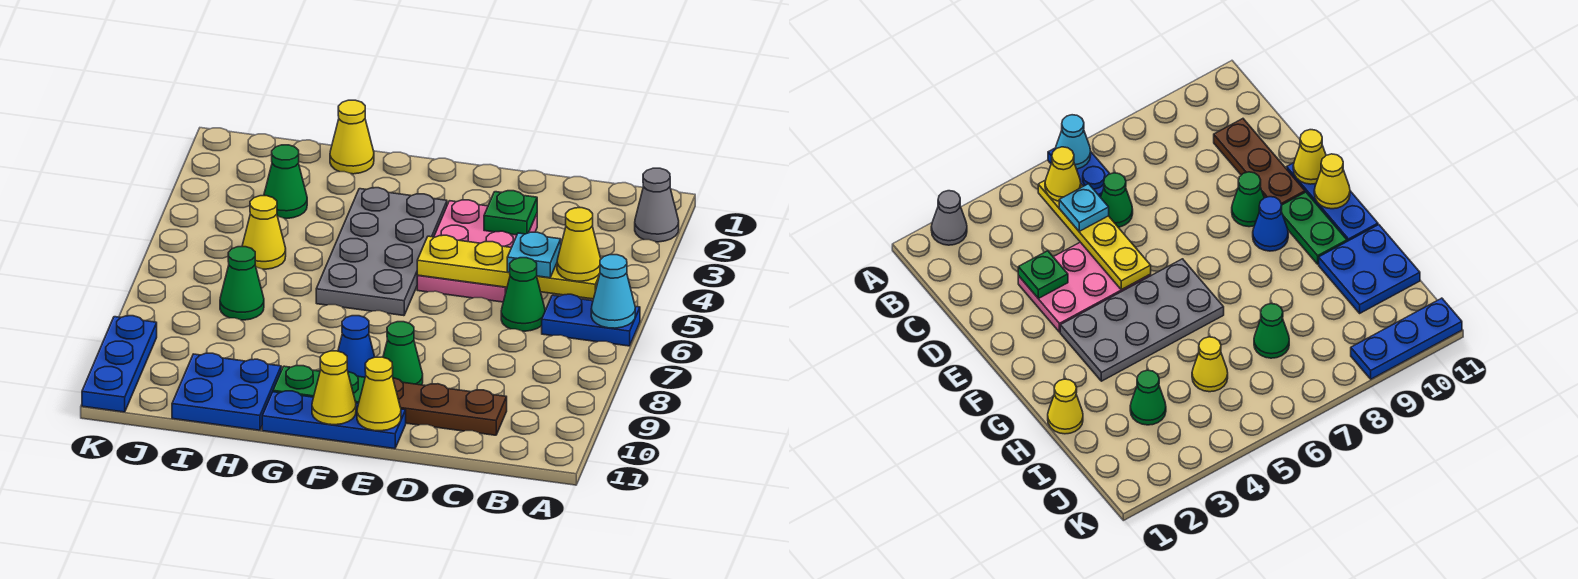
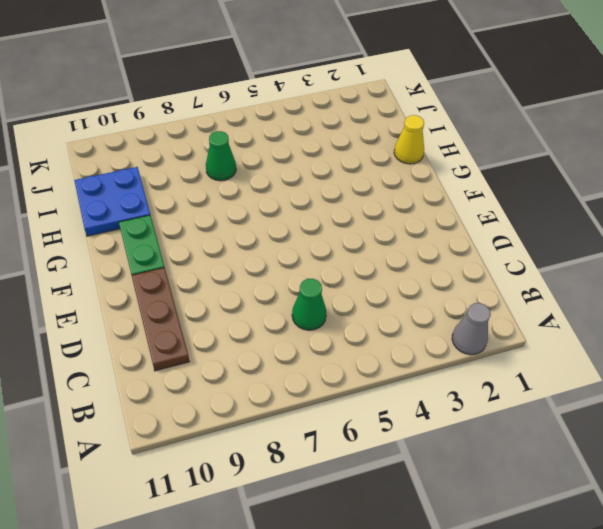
none -> blue 1x2 plate [542,294,640,346]
none -> pink 2x3 plate [417,200,537,302]
none -> green 1x1 cone [383,322,423,385]

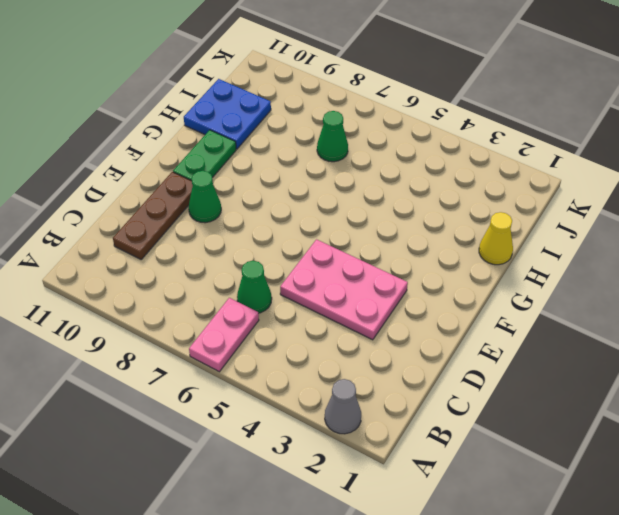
pink 1x2 plate [189,298,259,372] -> blue 1x2 plate [542,294,640,346]
none -> blue 1x3 plate [262,391,406,449]
none -> grey 2x4 plate [316,188,447,316]
none -> blue 1x1 cone [338,316,375,377]

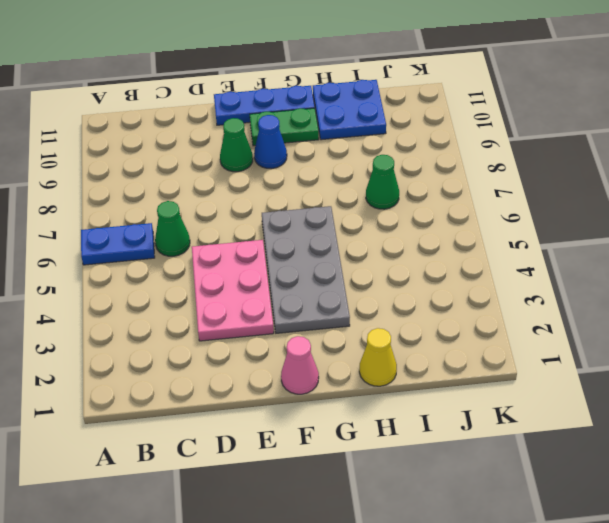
pink 1x1 cone [281,336,319,394] -> none
none -> grey 1x1 cone [635,168,679,242]
none -> brown 1x3 plate [393,378,507,435]
none -> green 1x1 cone [264,145,307,219]

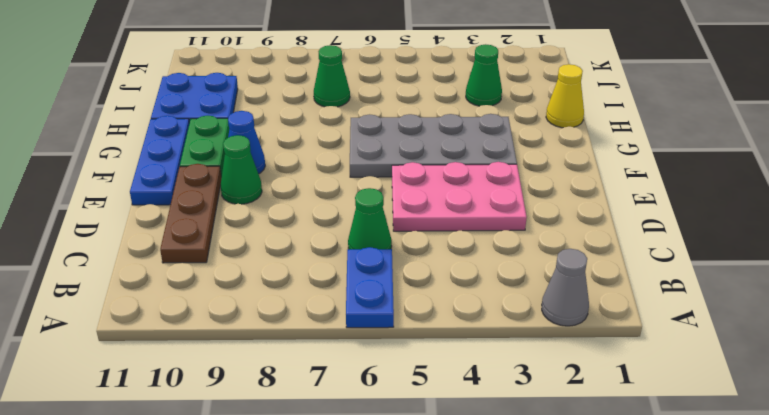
none -> yellow 1x1 cone [242,196,286,269]
none -> blue 1x3 plate [82,316,157,412]
none -> cyan 1x1 cone [591,255,635,328]

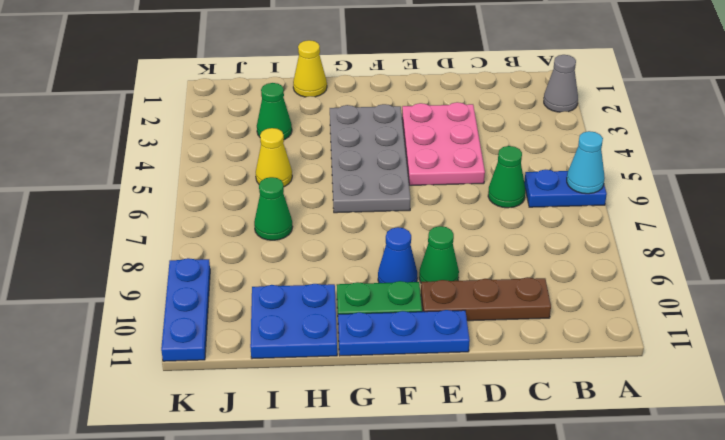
none -> yellow 1x4 plate [417,235,600,299]
none -> green 1x1 plate [484,191,537,235]
none -> yellow 1x1 cone [357,357,401,431]

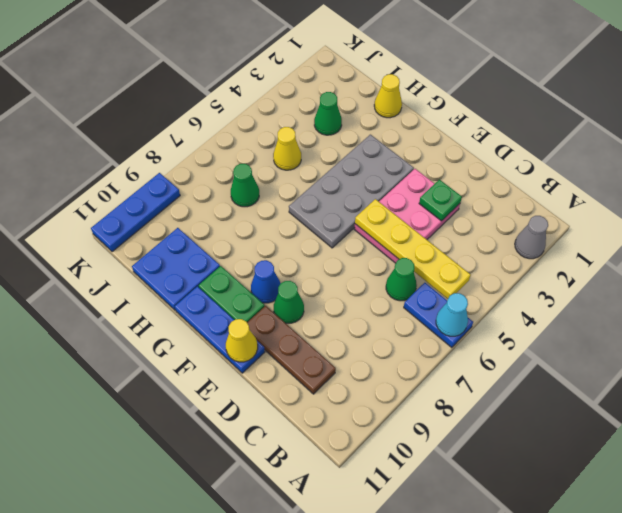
none -> yellow 1x1 cone [312,351,356,425]
none -> yellow 1x1 cone [557,208,601,281]
none -> cyan 1x1 plate [507,232,561,278]

